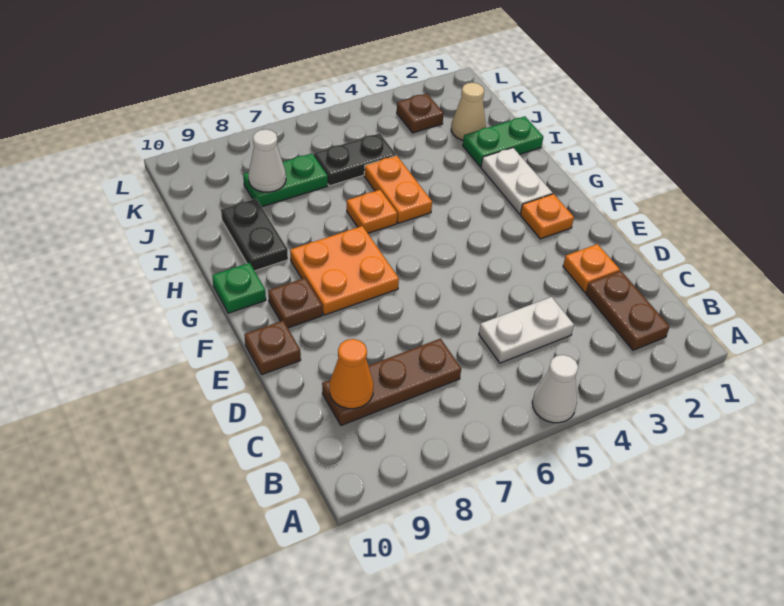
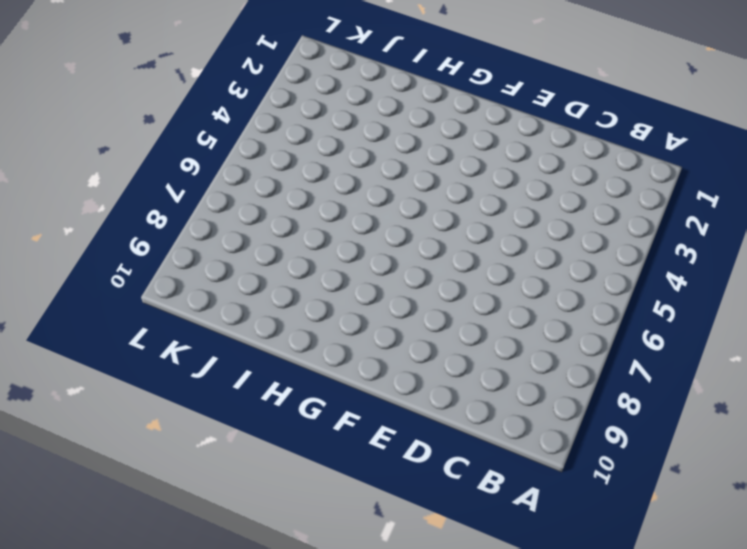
none -> white 1x1 cone [532,355,578,423]
none -> brown 1x2 plate [586,271,670,350]
none -> white 1x2 plate [479,297,574,363]

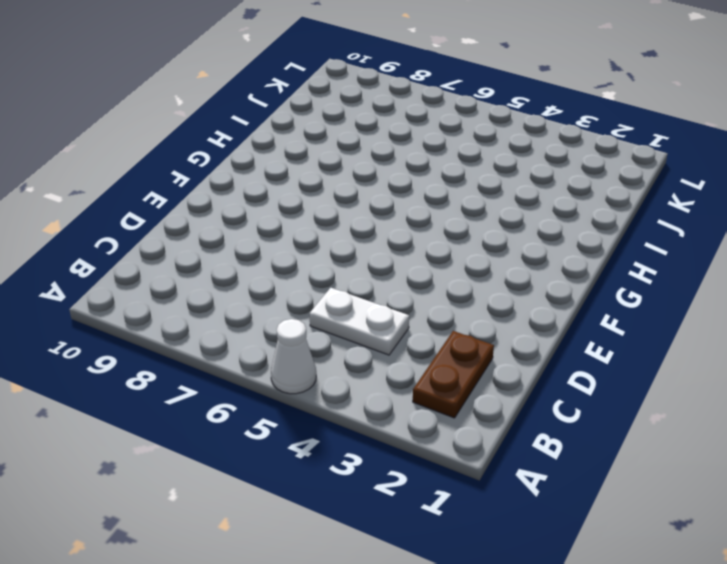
none -> brown 1x3 plate [322,339,461,425]
none -> orange 1x1 plate [563,244,620,292]
none -> brown 1x1 plate [244,321,301,375]

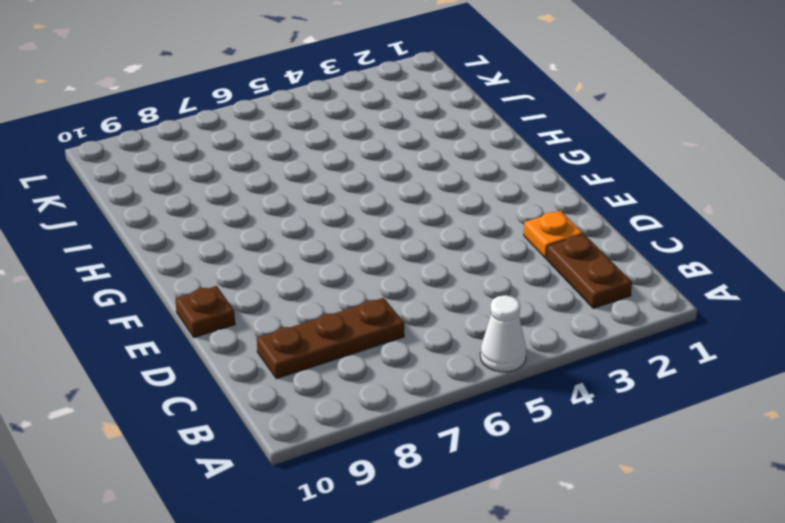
none -> white 1x2 plate [479,297,574,363]
none -> orange 1x1 plate [520,194,574,239]
none -> orange 2x2 plate [290,226,399,315]

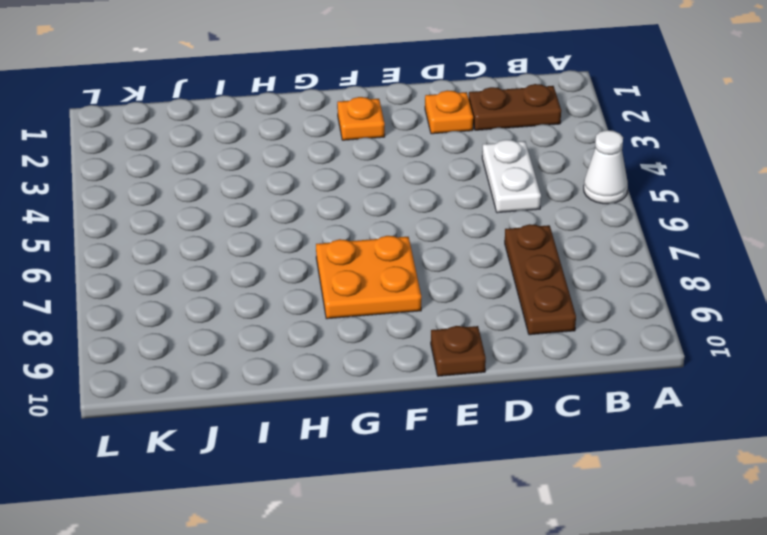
none -> brown 1x1 plate [268,278,322,328]
none -> white 1x2 plate [481,148,552,214]
none -> green 1x1 plate [212,263,266,313]

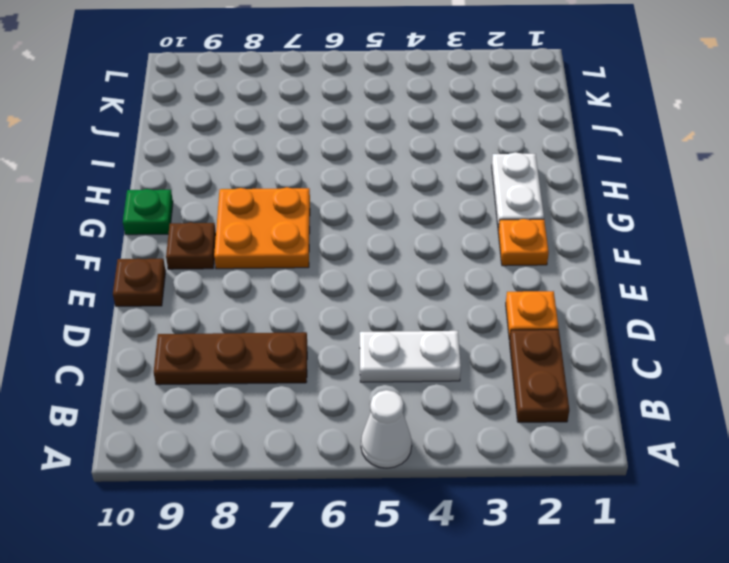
none -> orange 1x2 plate [364,156,432,223]
none -> orange 1x1 plate [347,190,397,233]
none -> black 1x2 plate [221,199,288,271]

